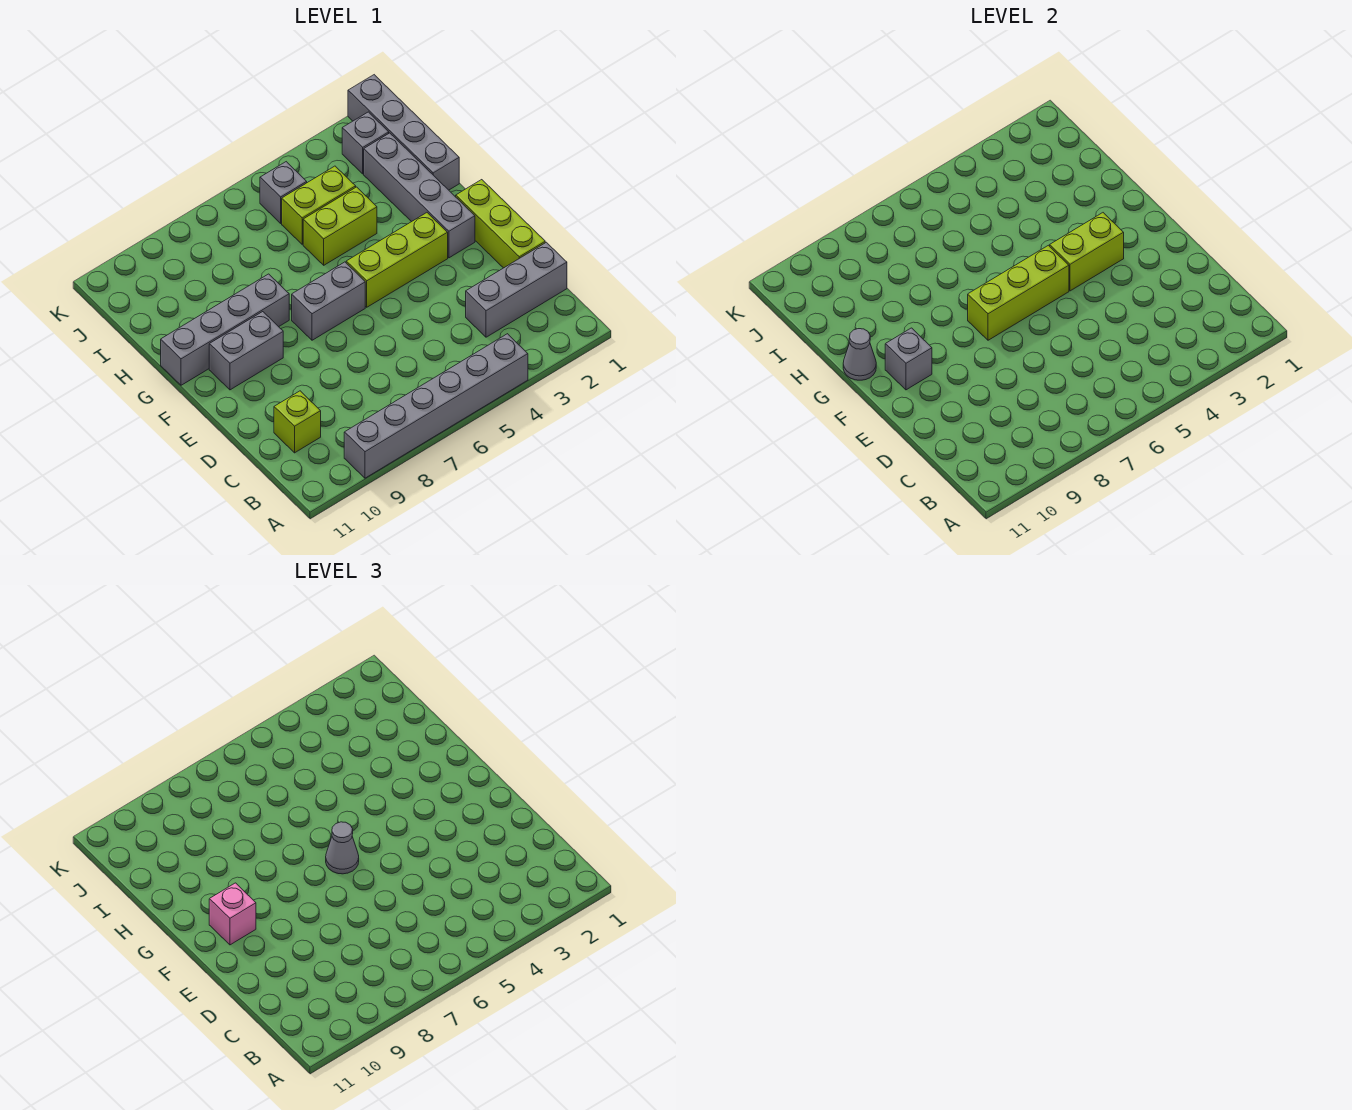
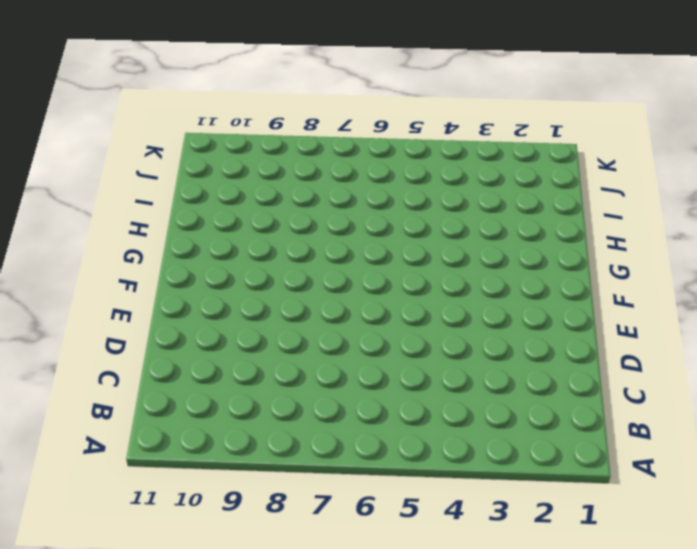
none -> grey 1x6 brick [344,334,528,478]
none -> grey 1x3 brick [466,242,567,337]
none -> lime 1x1 brick [274,391,321,453]

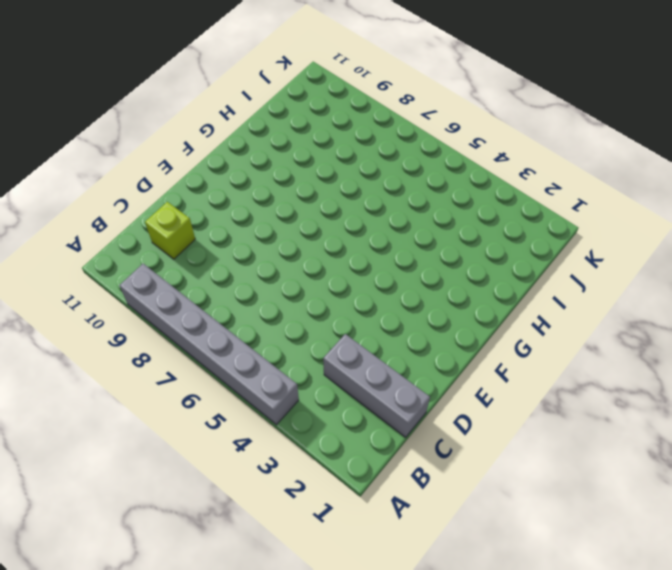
none -> lime 1x3 brick [456,180,545,268]
none -> grey 1x4 brick [364,133,475,258]
none -> lime 1x3 brick [346,213,448,307]

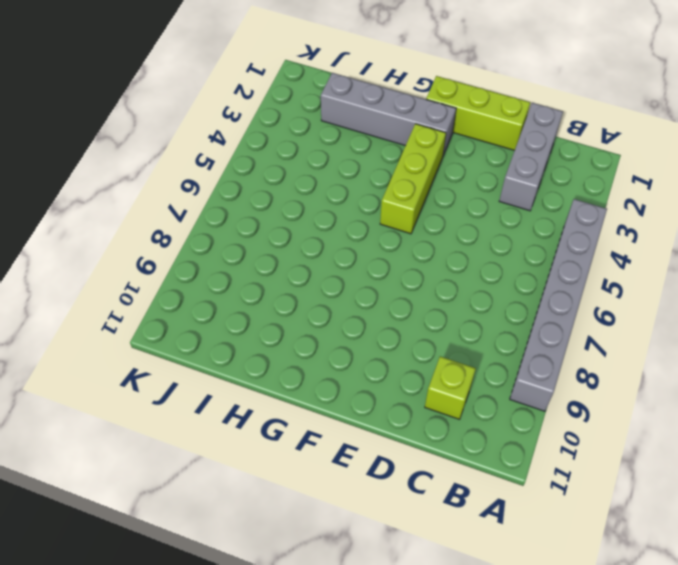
none -> grey 1x2 brick [292,262,365,340]
none -> grey 1x2 brick [209,312,283,390]
none -> grey 1x4 brick [161,274,289,385]

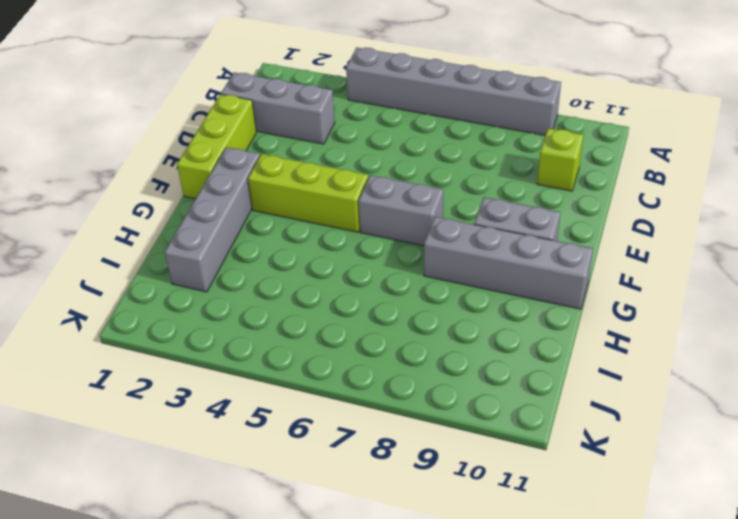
none -> grey 1x4 brick [348,75,459,190]
none -> lime 1x2 brick [303,187,377,265]
none -> lime 1x2 brick [282,166,356,244]

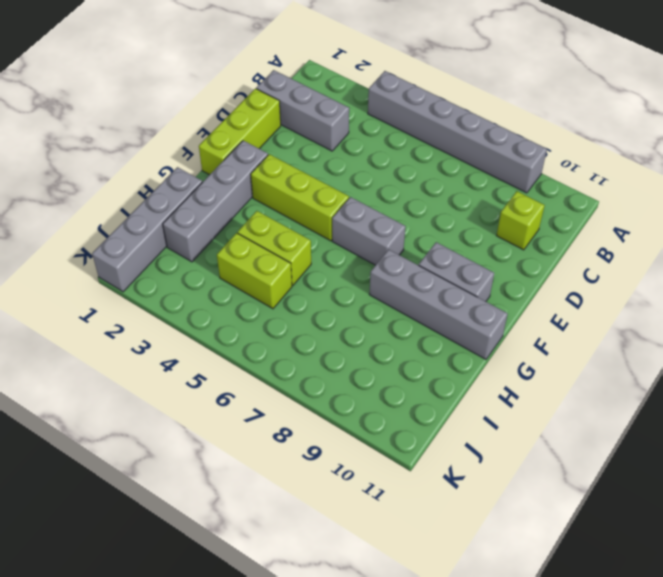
none -> grey 1x1 brick [342,112,389,174]
none -> grey 1x1 brick [260,162,307,223]
none -> lime 1x2 brick [1050,213,1124,291]

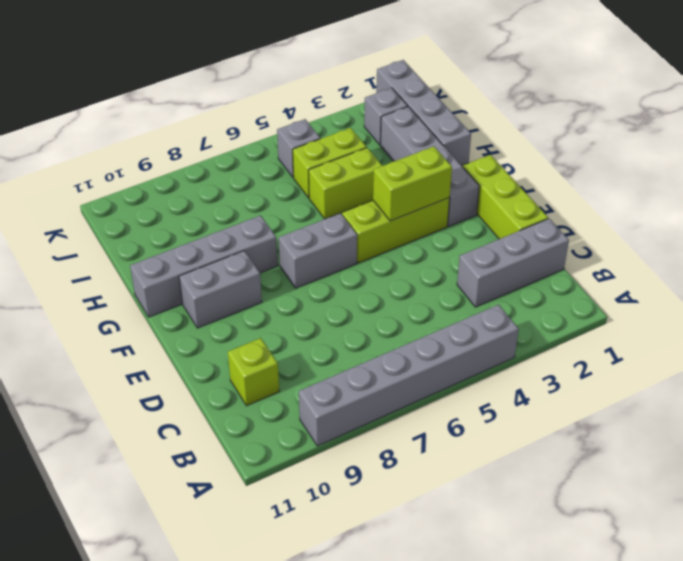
none -> lime 1x3 brick [968,245,1069,340]
none -> grey 1x1 brick [885,328,932,390]
none -> grey 1x1 cone [843,329,876,380]

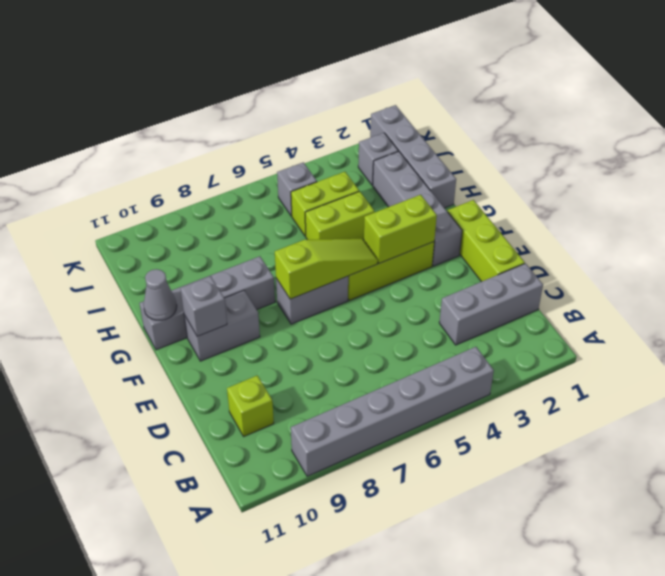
lime 1x3 slope [275,239,378,299] -> lime 1x3 brick [968,245,1069,340]
none -> grey 1x1 cone [326,822,359,874]
none -> pink 1x1 brick [209,883,256,945]

